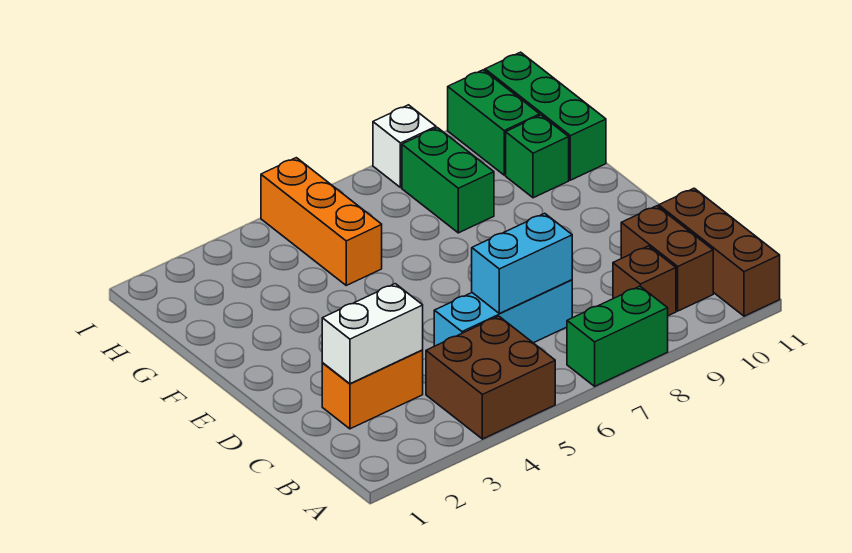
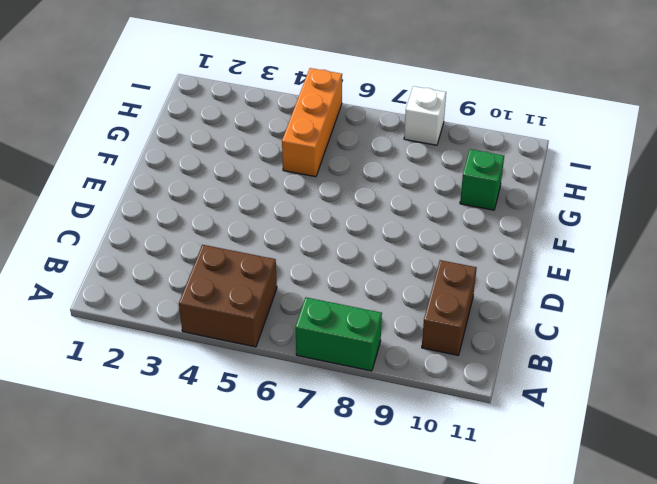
none -> brown 1x3 brick [659,188,780,316]
none -> brown 1x1 brick [613,246,676,316]
none -> orange 1x2 brick [322,350,423,429]

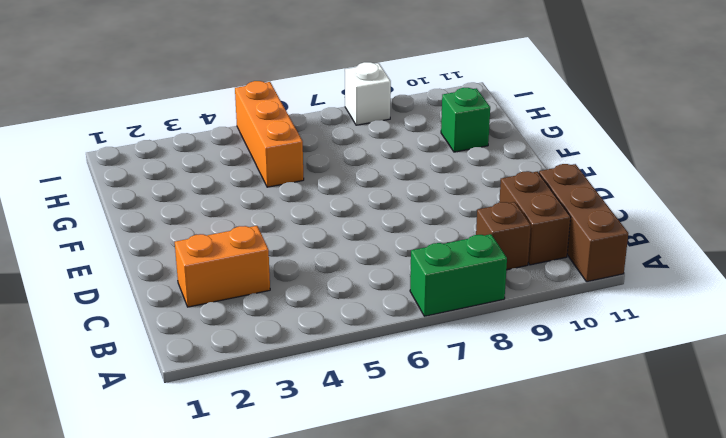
none -> brown 2x2 brick [426,316,555,439]
none -> cyan 1x3 brick [434,280,572,346]
none -> green 1x2 brick [402,128,494,233]

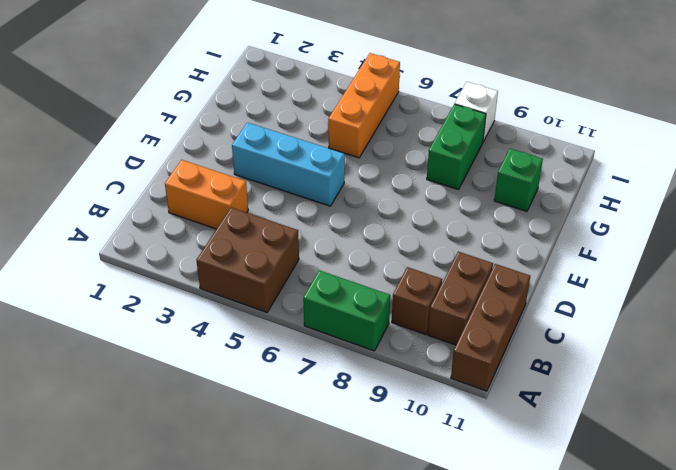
cyan 1x3 brick [232,123,345,206] -> cyan 1x3 brick moved to [434,280,572,346]
none -> green 1x3 brick [485,52,606,180]
none -> green 1x2 brick [448,70,540,175]
none -> white 1x2 brick [322,284,423,384]

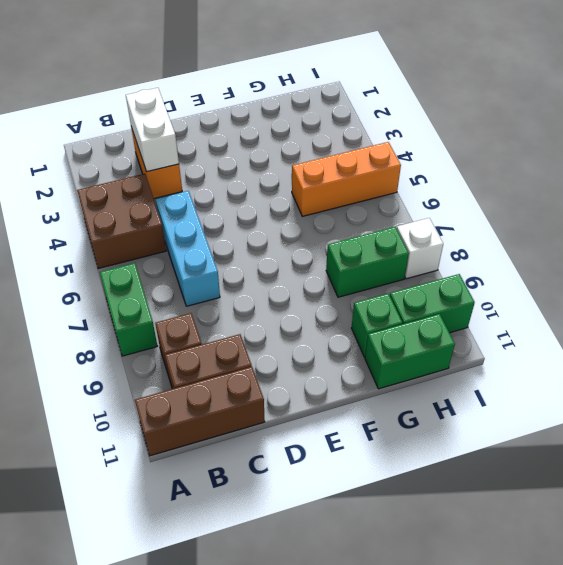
green 1x2 brick [365,314,455,389] -> green 1x3 brick [485,52,606,180]
none -> cyan 1x2 brick [472,213,572,314]

